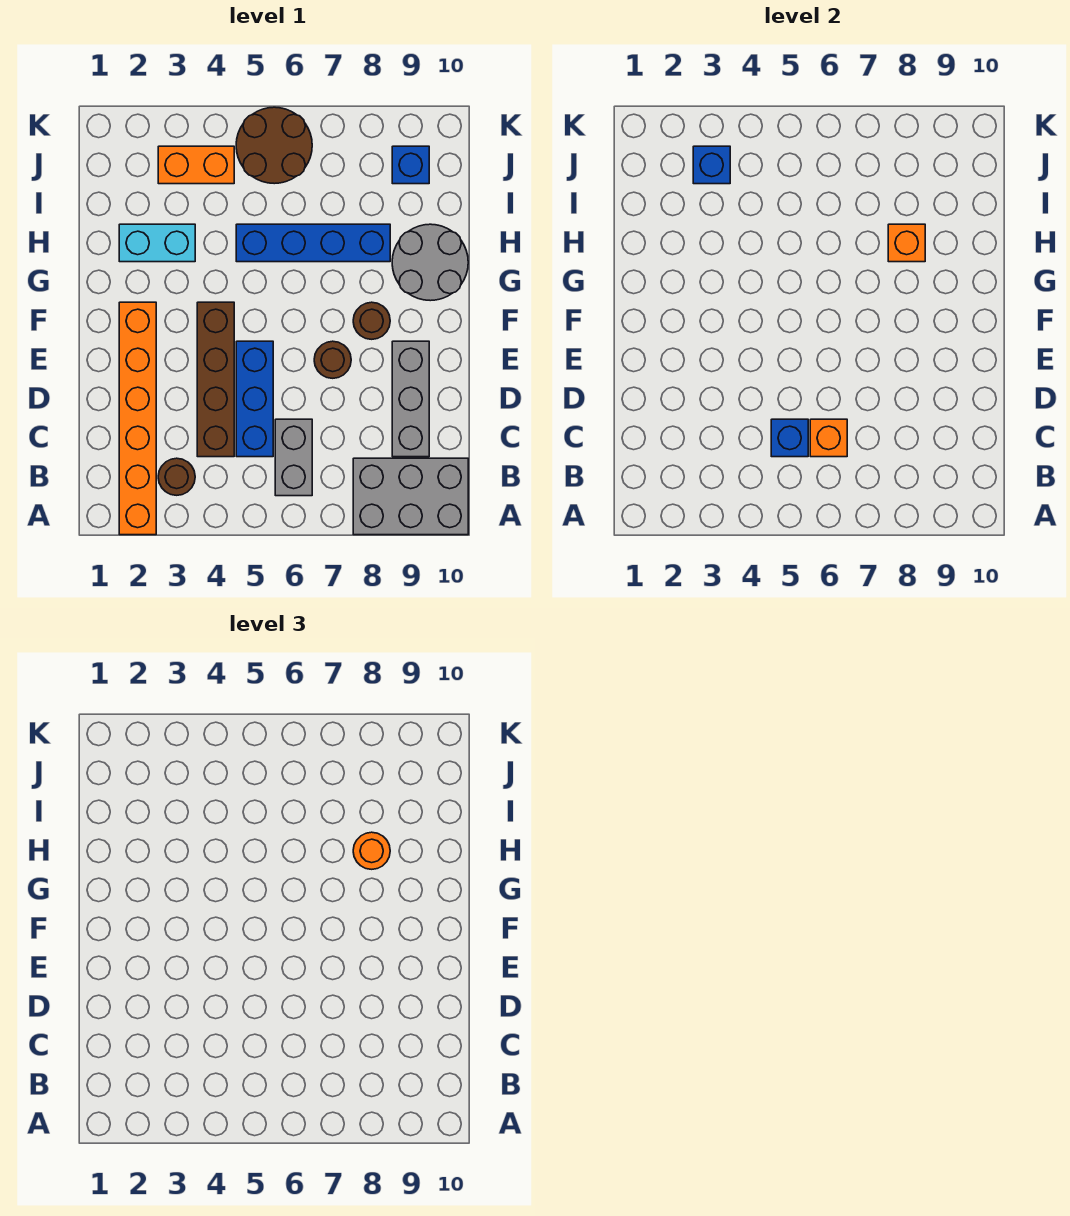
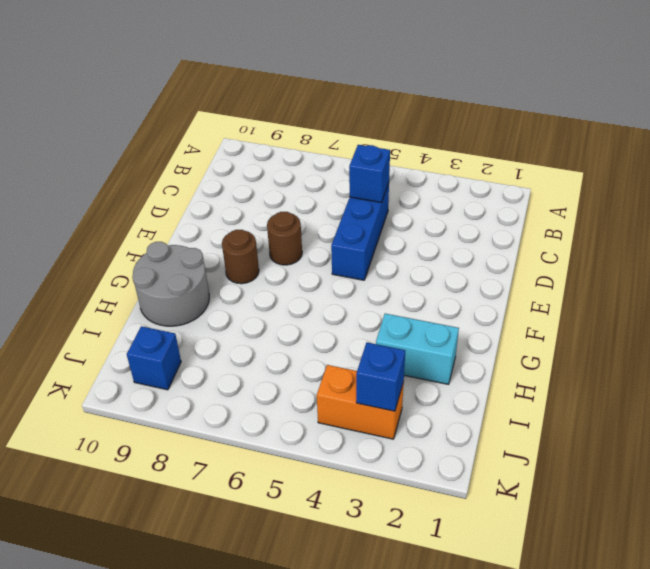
none -> orange 1x6 brick [119,302,156,535]
none -> grey 2x3 brick [353,458,468,535]
none -> brown 1x1 round brick [158,458,195,495]

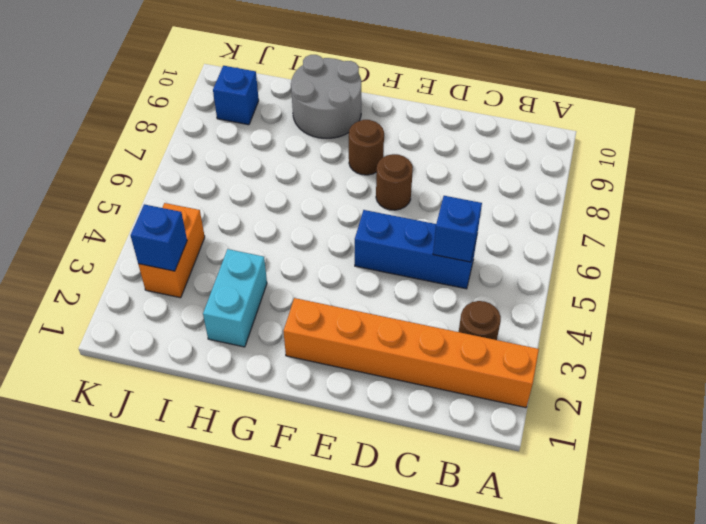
none -> grey 2x3 brick [353,458,468,535]
none -> grey 1x2 brick [275,419,312,496]
none -> brown 1x4 brick [197,302,234,457]

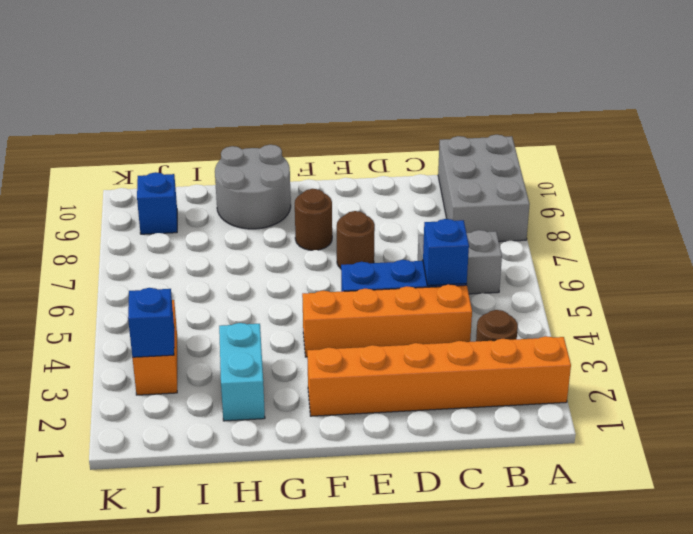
orange 1x4 brick [302,284,472,357] -> brown 1x4 brick [197,302,234,457]
none -> grey 1x3 brick [392,341,429,457]
none -> blue 1x4 brick [236,224,390,262]
none -> brown 2x2 round brick [236,107,312,184]

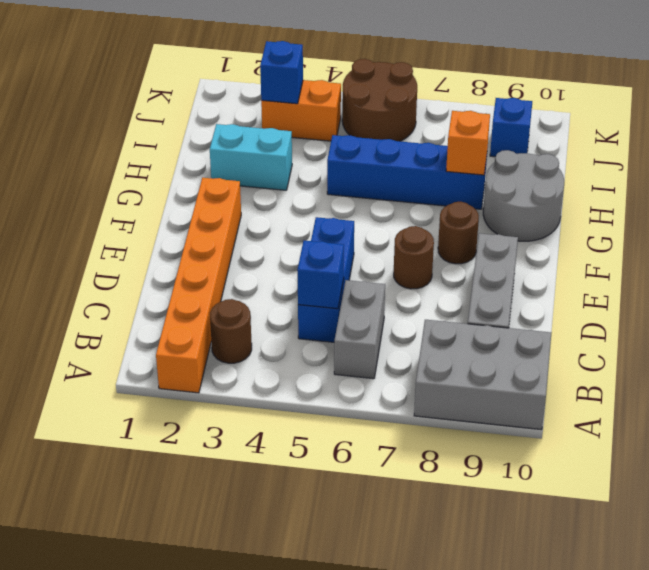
none -> brown 1x4 brick [197,302,234,457]
none -> orange 1x1 brick [810,419,847,457]
none -> orange 1x1 round brick [353,832,390,869]

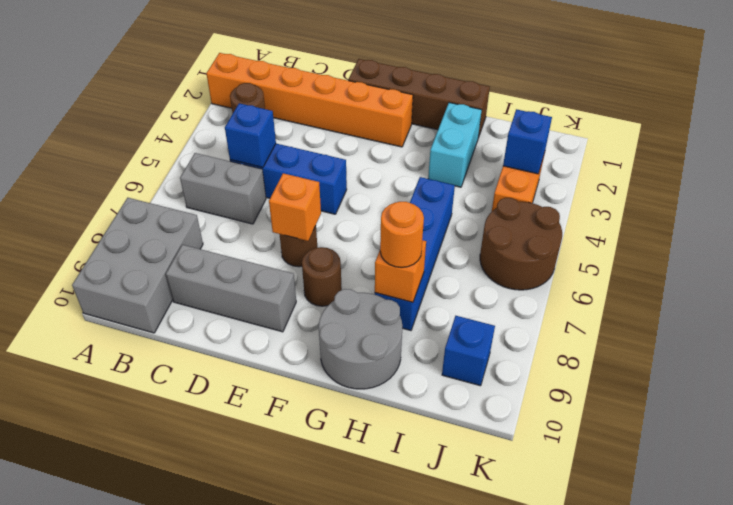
brown 1x4 brick [348,59,490,138] -> brown 1x4 brick moved to [197,302,234,457]
orange 1x1 brick [269,173,321,241] -> orange 1x1 brick moved to [810,419,847,457]

